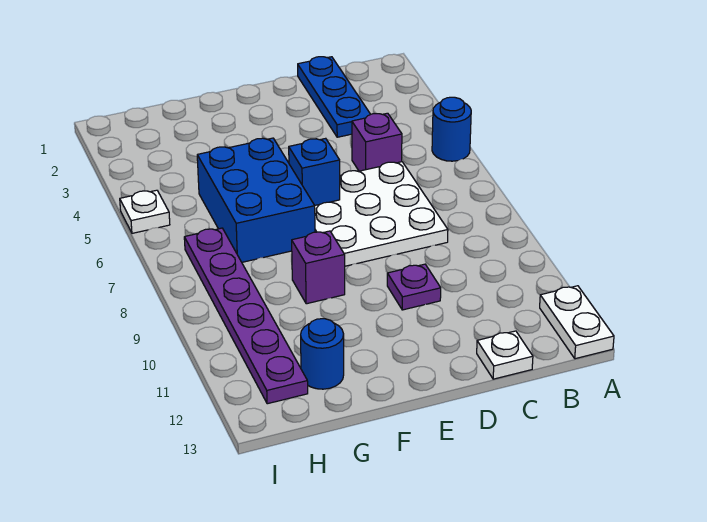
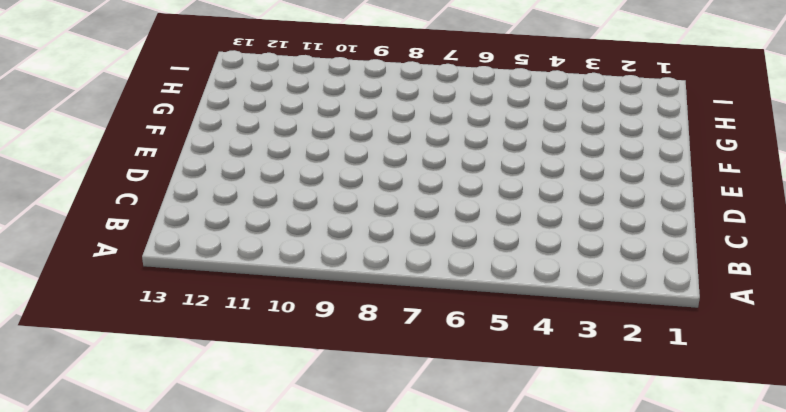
none -> blue 1x1 round brick [432,97,471,161]
none -> white 1x2 plate [540,286,614,359]
none -> blue 1x3 plate [298,57,371,137]

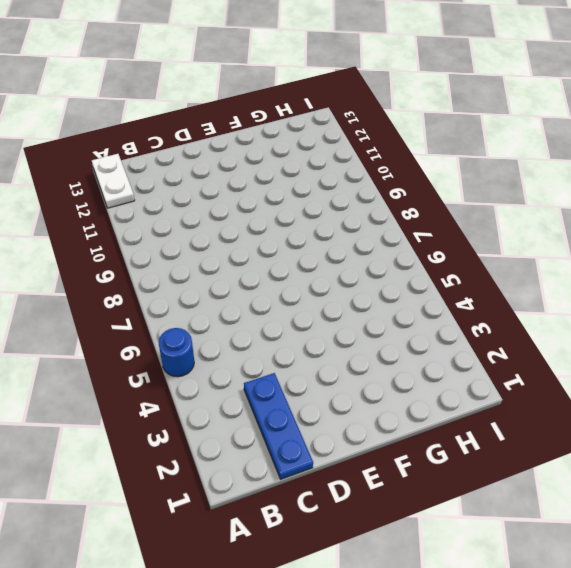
none -> purple 1x1 brick [352,113,402,171]
none -> white 3x3 plate [315,162,448,266]
none -> white 1x1 plate [477,331,533,379]

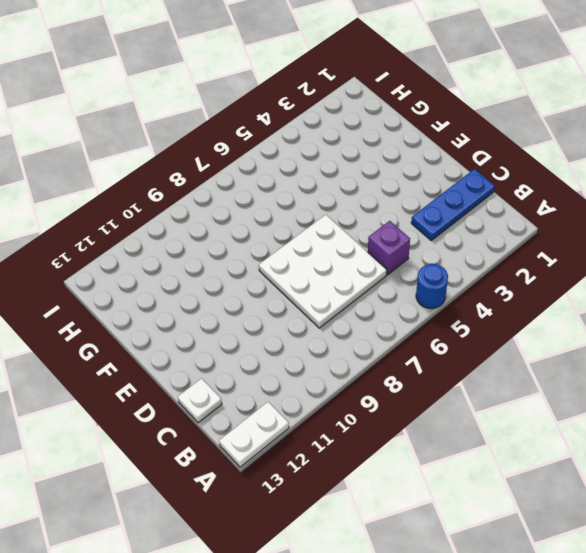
none -> purple 1x1 plate [387,264,441,310]
none -> blue 2x3 brick [197,138,315,262]
none -> purple 1x1 brick [292,231,345,304]

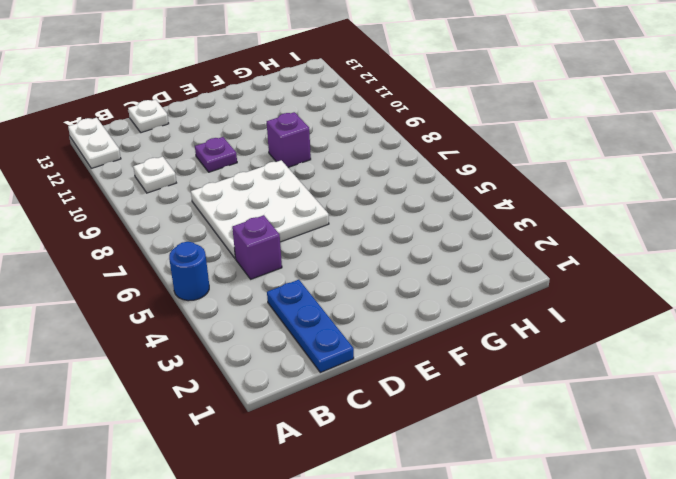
white 1x1 plate [133,157,176,193] -> white 1x1 plate moved to [120,190,170,233]
none -> blue 2x3 brick [197,138,315,262]
none -> blue 1x1 round brick [301,319,344,389]
none -> purple 1x6 plate [184,228,308,404]

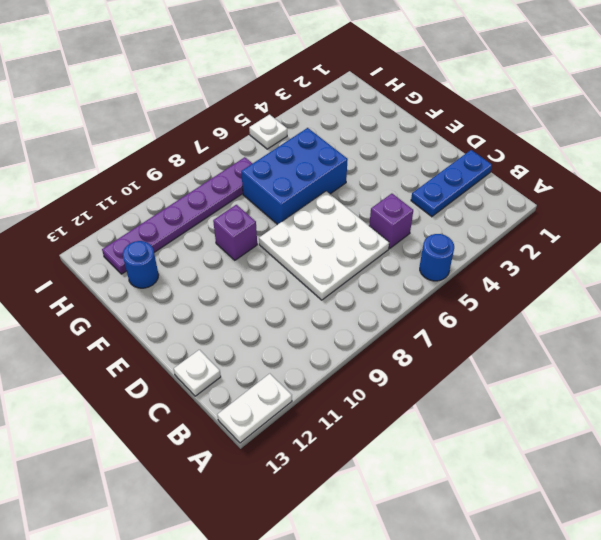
none -> purple 1x1 plate [387,264,441,310]
none -> blue 1x1 brick [289,138,340,205]

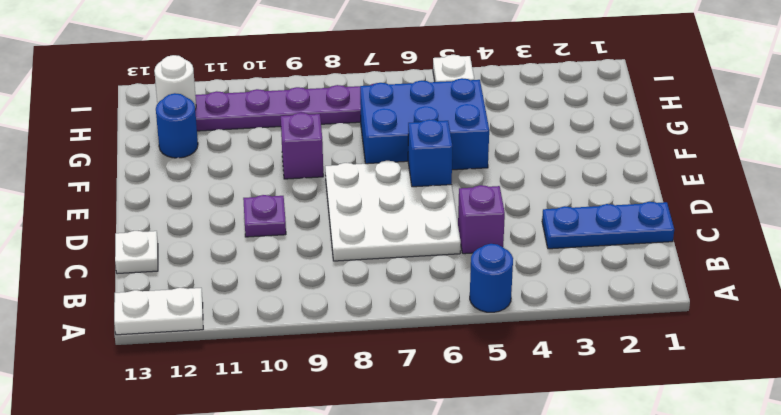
white 1x1 round brick [154,55,196,110] -> none

